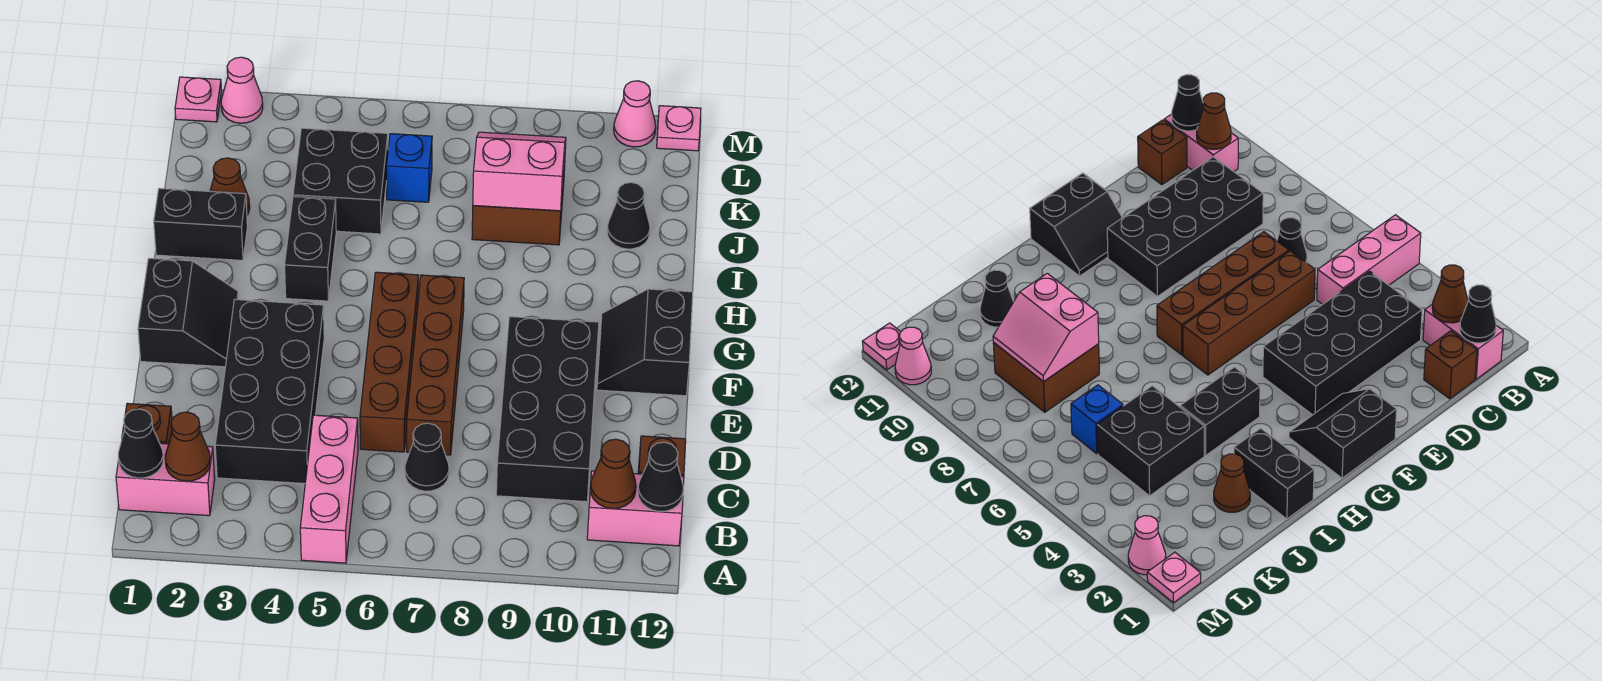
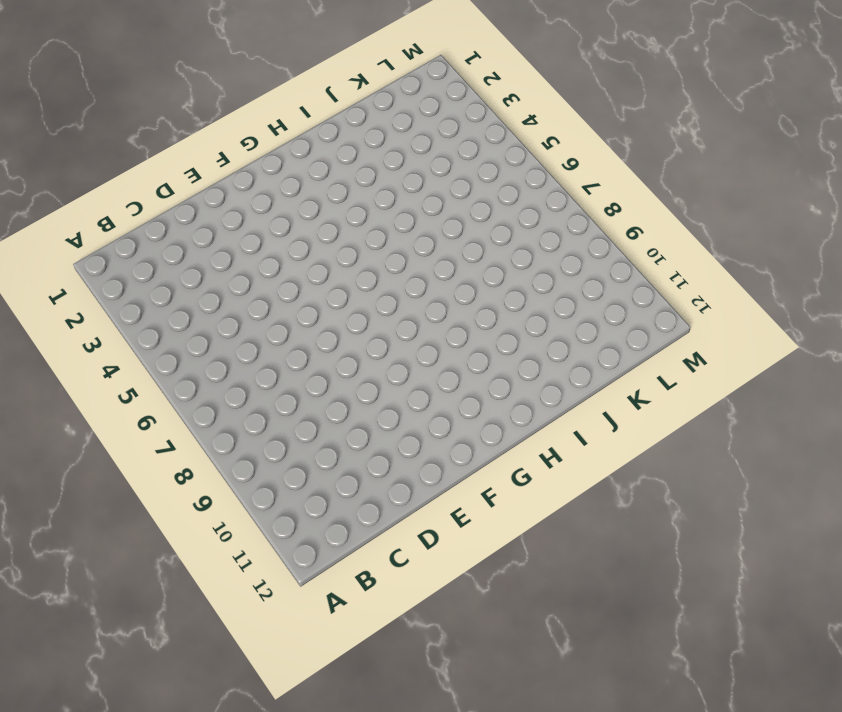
none -> pink 1x3 brick [300,415,358,563]
none -> pink 1x2 brick [116,443,215,516]
none -> pink 1x2 brick [587,471,684,546]

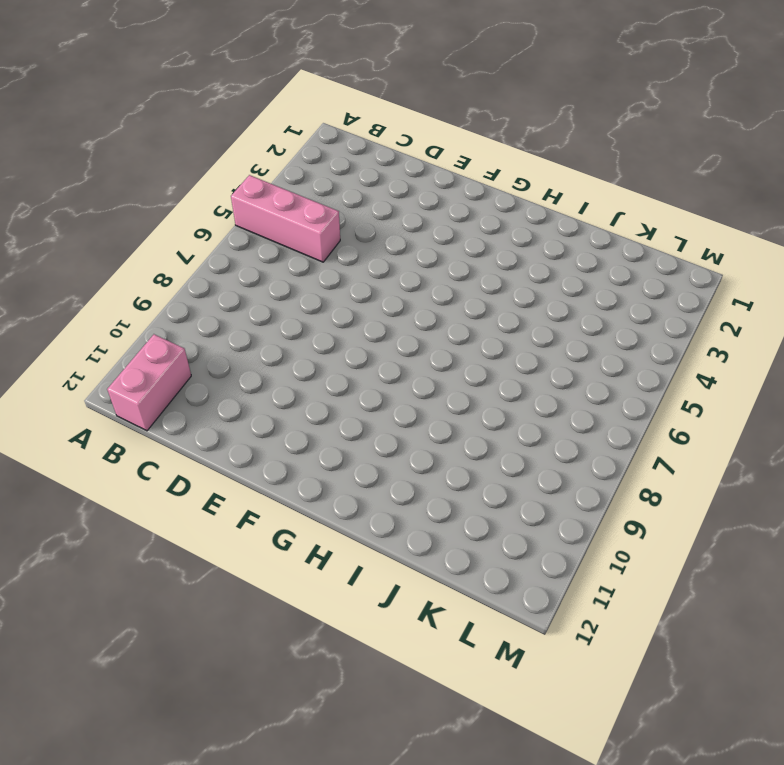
none -> pink 1x2 brick [116,443,215,516]
none -> brown 1x1 brick [122,403,172,444]
none -> black 2x4 brick [215,300,324,484]

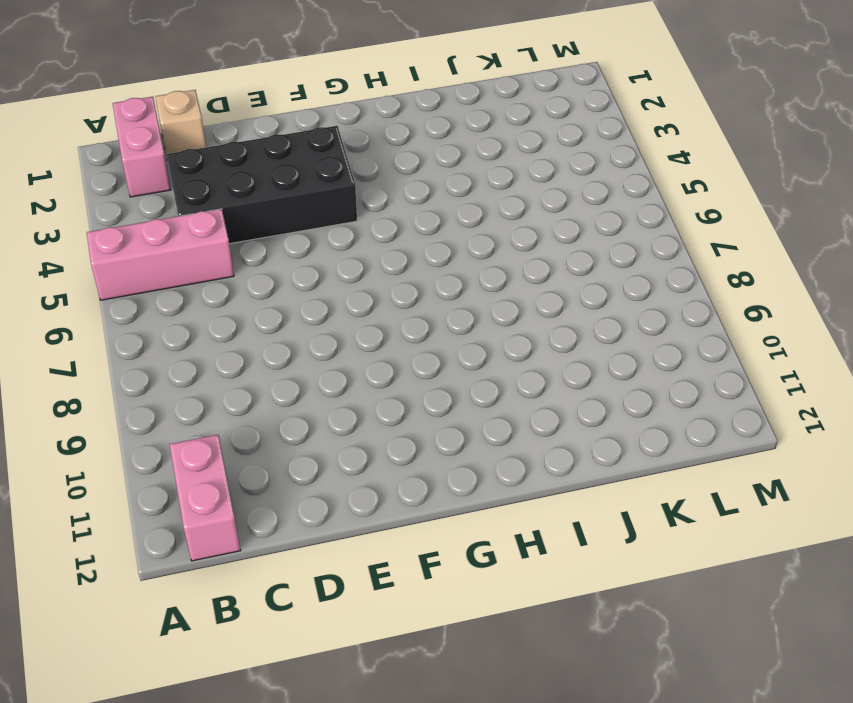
tan 1x1 brick [155,90,206,154] -> brown 1x1 brick [122,403,172,444]
none -> black 1x1 cone [405,423,449,491]
none -> black 2x4 brick [496,317,599,502]
none -> brown 1x1 brick [638,436,686,477]

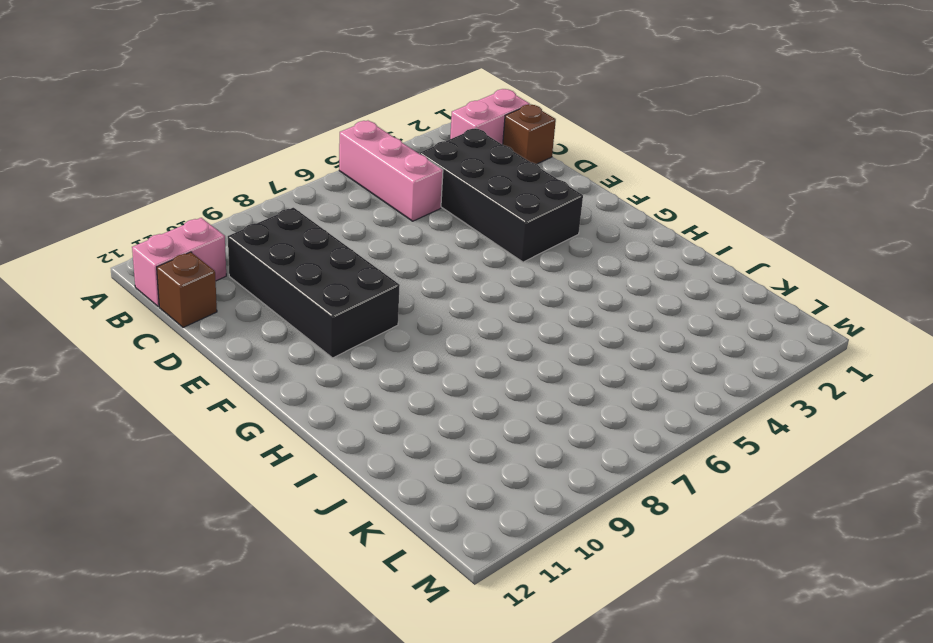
none -> black 1x1 cone [405,423,449,491]
none -> brown 1x4 brick [360,272,419,452]
none -> brown 1x4 brick [407,275,464,455]

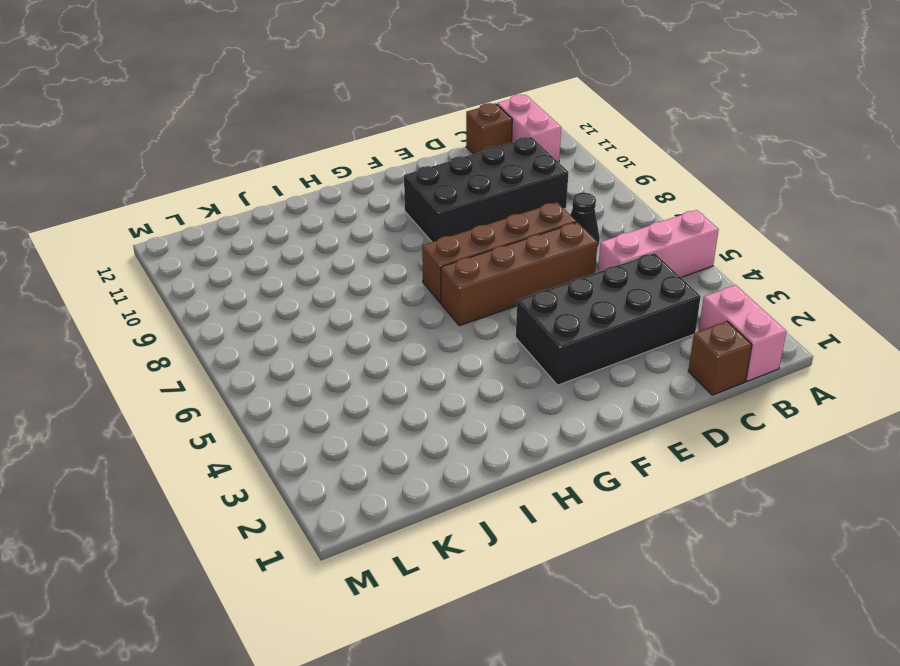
none -> black 2x2 slope [138,258,238,367]
none -> black 2x2 slope [597,289,693,396]
none -> black 1x2 brick [285,197,336,301]

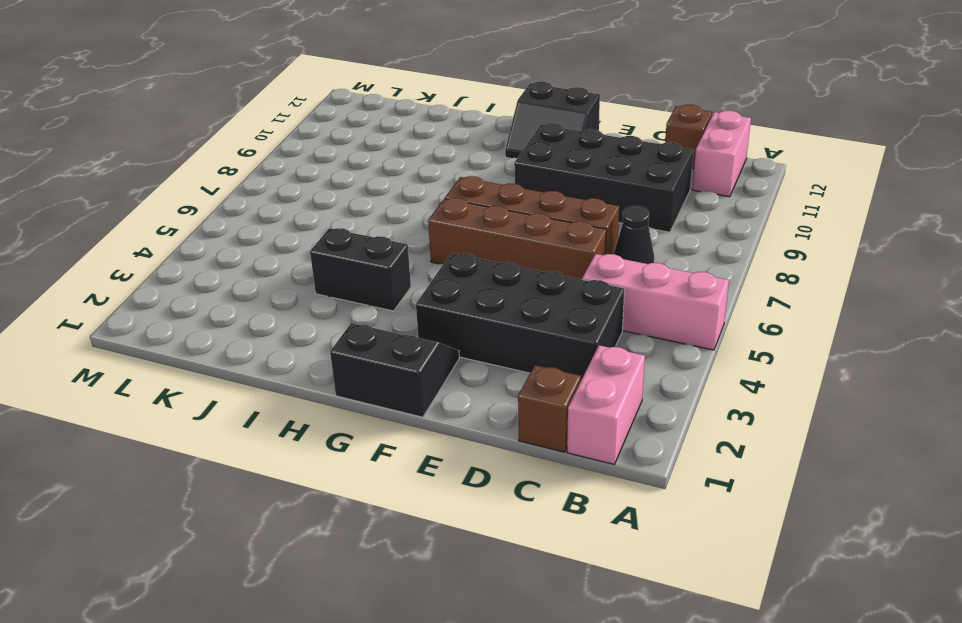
none -> black 1x2 brick [154,188,247,260]
none -> brown 1x1 cone [210,158,250,215]
none -> black 2x2 brick [293,128,388,234]

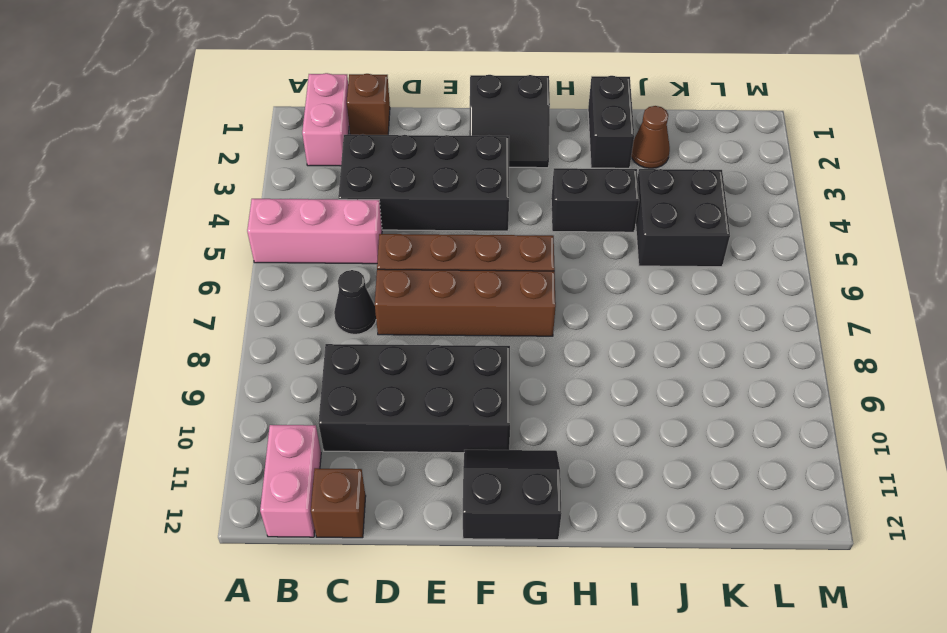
none -> brown 2x2 brick [472,147,566,245]
none -> black 1x1 cone [607,182,650,249]
none -> blue 1x1 brick [386,134,432,202]

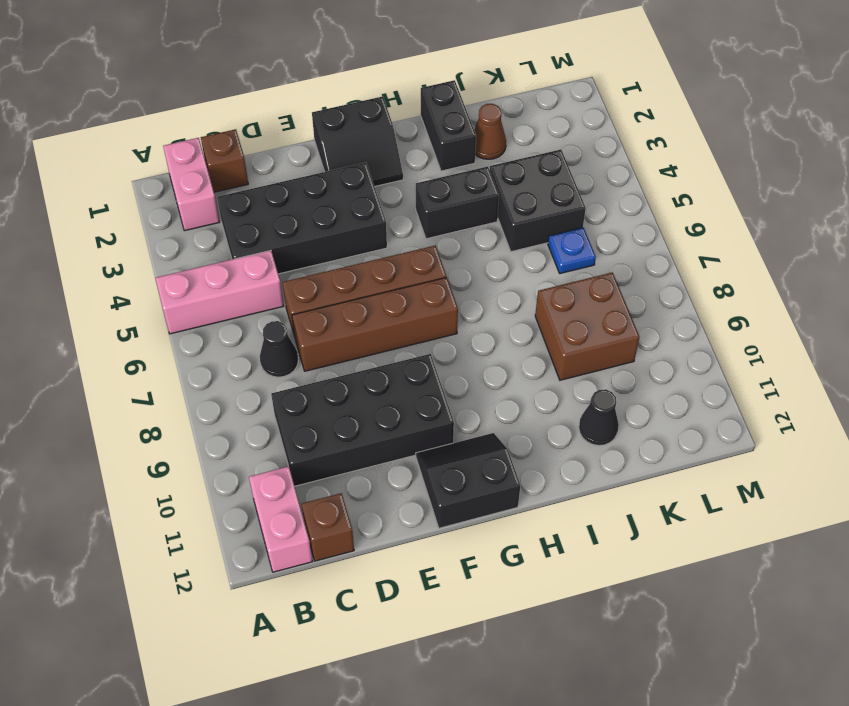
blue 1x1 plate [548,228,596,274] -> blue 1x1 brick [386,134,432,202]
none -> pink 1x1 plate [175,77,221,122]
none -> pink 1x1 cone [221,57,263,123]
none -> pink 1x1 cone [614,81,656,147]

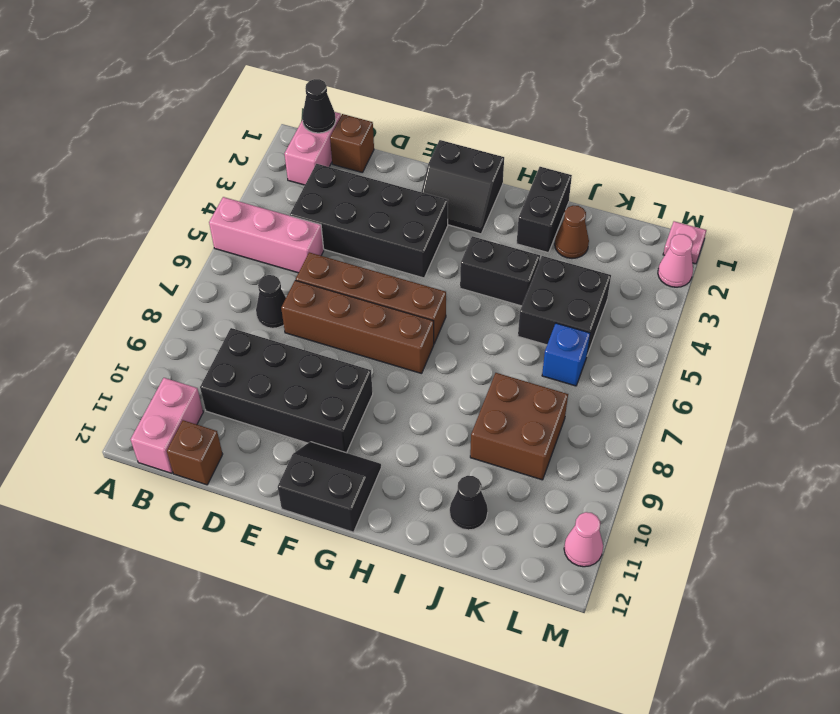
none -> pink 1x1 plate [657,106,701,151]
none -> brown 1x1 cone [165,412,210,481]
none -> brown 1x1 cone [590,439,636,509]

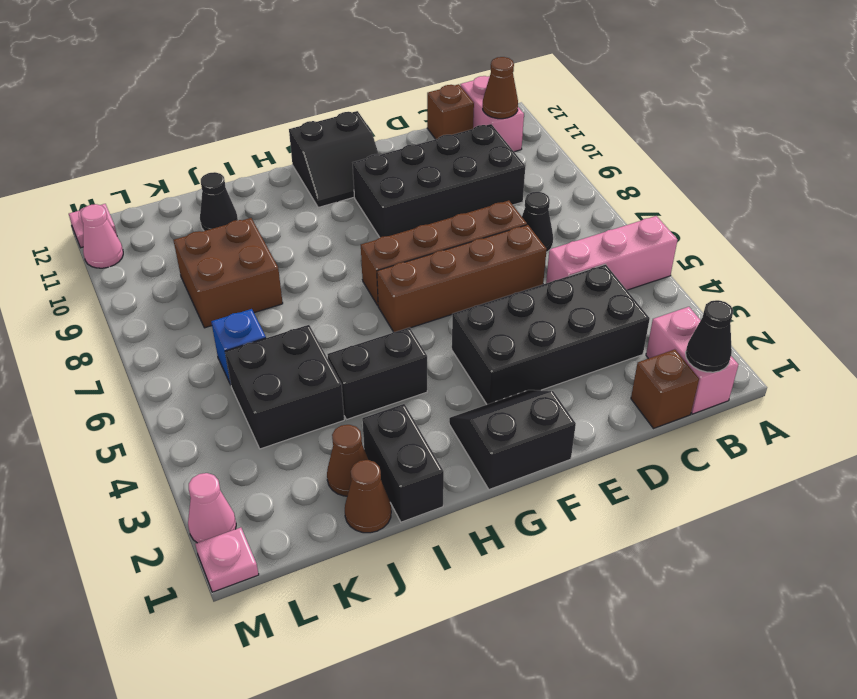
brown 1x1 cone [345,460,391,533] -> brown 1x1 cone moved to [165,412,210,481]
none -> black 1x1 cone [638,442,683,512]
none -> pink 2x2 slope [473,132,566,211]

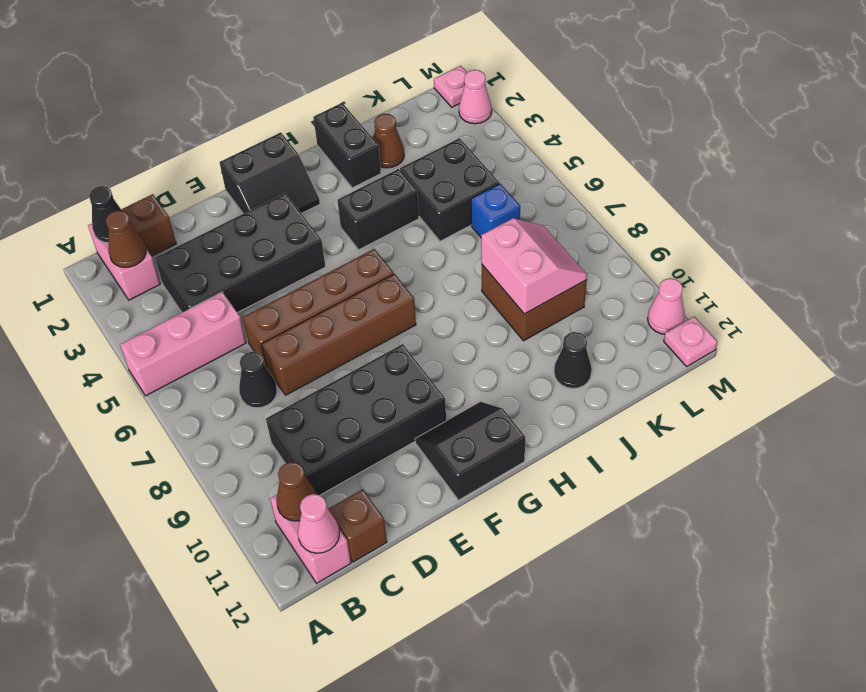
pink 1x1 cone [298,494,339,553] -> black 1x1 cone [638,442,683,512]

